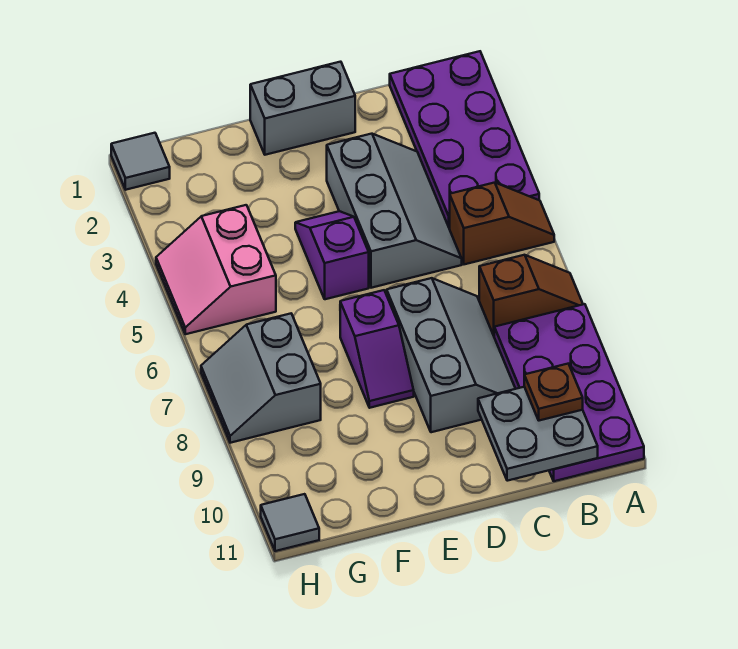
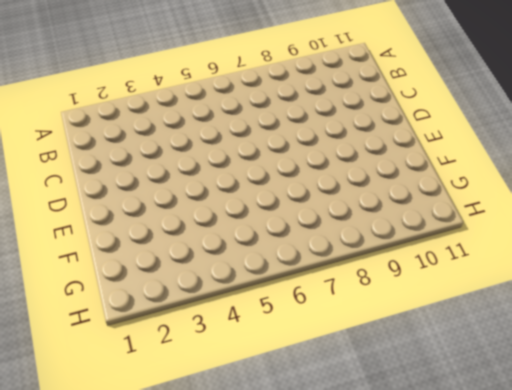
none -> purple 2x4 plate [390,51,539,228]
none -> brown 1x2 slope [449,183,554,264]
none -> brown 1x2 slope [479,255,583,335]

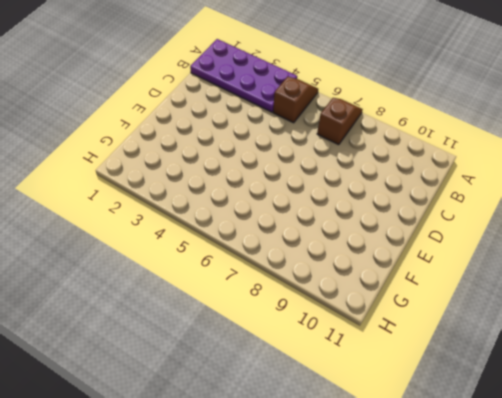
none -> purple 2x4 plate [494,304,644,481]
none -> grey 2x3 slope [327,134,462,288]
none -> grey 2x3 slope [387,278,515,432]

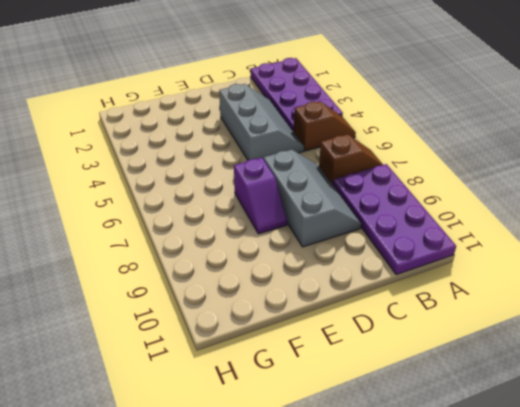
none -> grey 1x2 brick [250,62,355,155]
none -> purple 1x2 slope [295,211,369,299]
none -> pink 2x2 slope [156,205,276,334]

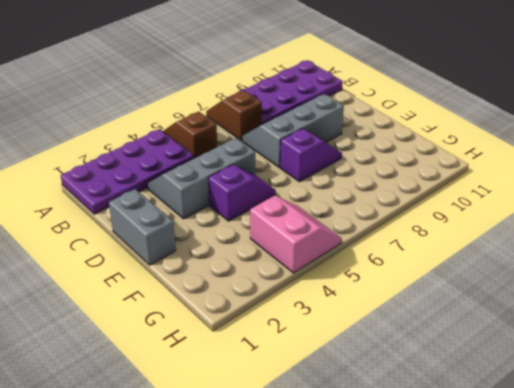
purple 1x2 slope [208,165,276,221] -> purple 1x2 slope turned to [295,211,369,299]
pink 2x2 slope [250,196,342,273] -> pink 2x2 slope turned to [156,205,276,334]
none -> grey 2x2 slope [201,314,321,443]
none -> grey 1x1 tile [111,133,170,190]
none -> grey 1x1 tile [261,494,319,551]

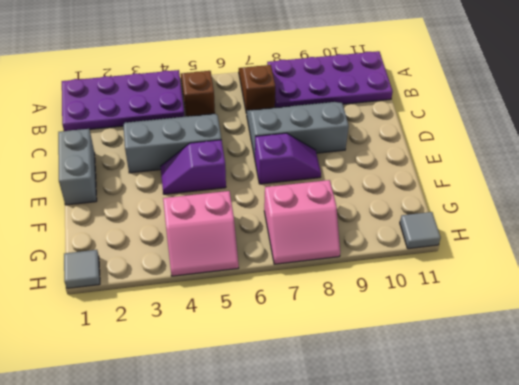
pink 2x2 slope [264,180,340,264] -> grey 2x2 slope [201,314,321,443]
none -> grey 2x2 plate [478,387,598,481]
none -> brown 1x1 plate [524,364,583,421]

